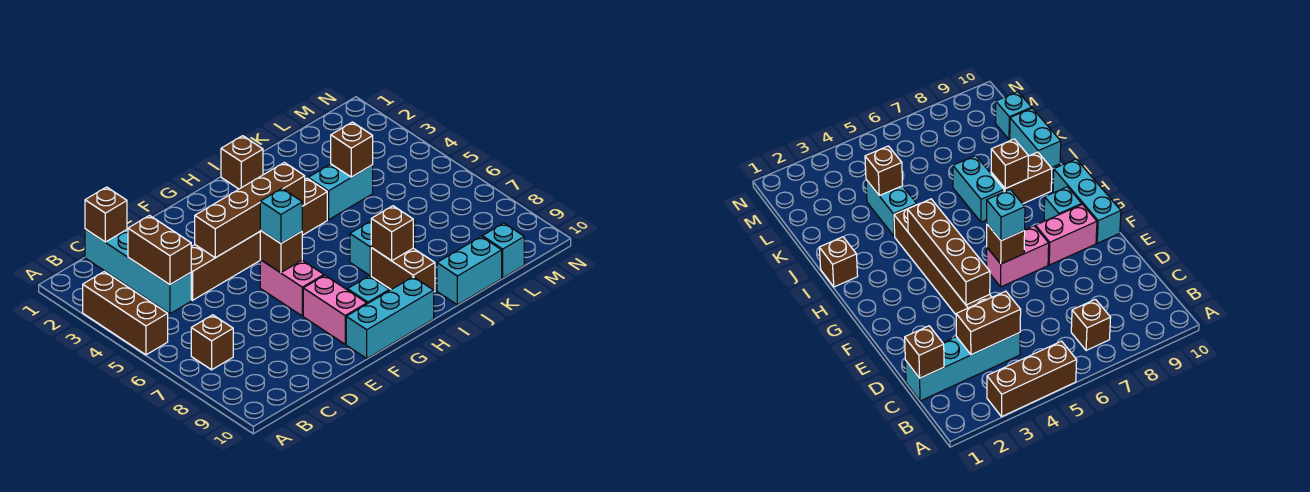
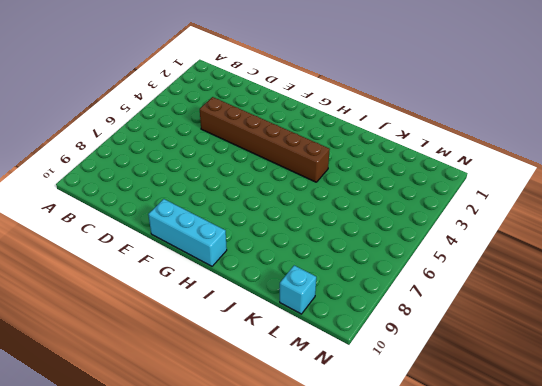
none -> brown 1x3 brick [83,272,168,355]
none -> brown 1x1 brick [191,315,233,370]
none -> cyan 1x4 brick [85,229,191,314]

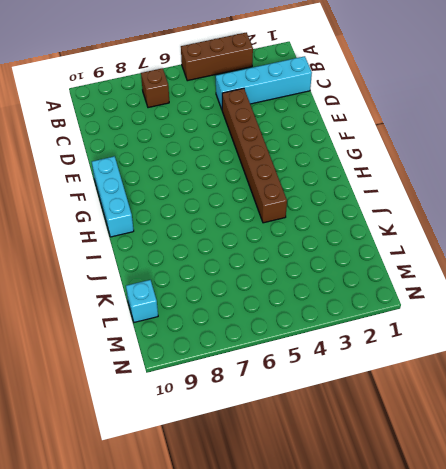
none -> pink 1x2 brick [260,260,324,316]
none -> pink 1x2 brick [303,275,367,344]
none -> cyan 1x1 brick [347,276,390,304]

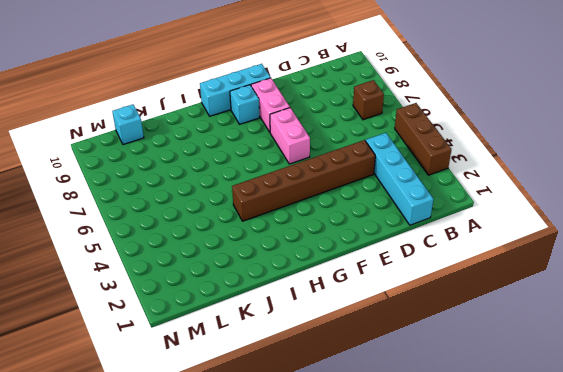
none -> brown 1x1 brick [221,136,263,189]
none -> cyan 1x2 brick [350,220,415,276]
none -> brown 1x2 brick [371,248,435,292]

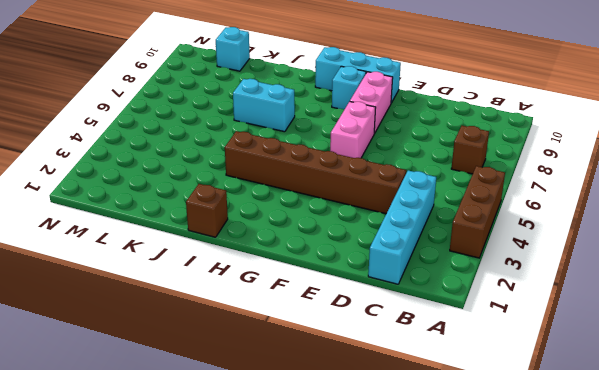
none -> brown 1x2 brick [371,248,435,292]
none -> cyan 1x2 brick [308,164,373,220]
none -> cyan 1x2 brick [437,237,502,305]

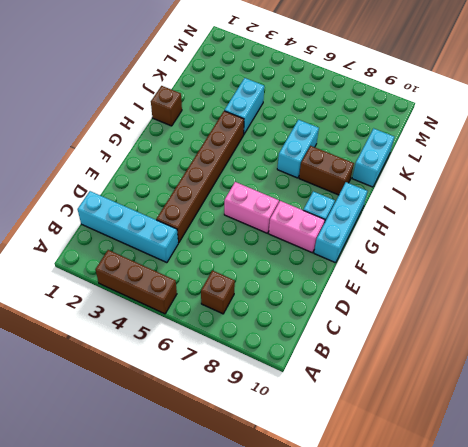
none -> cyan 1x1 brick [482,223,524,278]
none -> brown 1x1 brick [85,187,127,242]
none -> brown 1x2 brick [128,216,191,285]

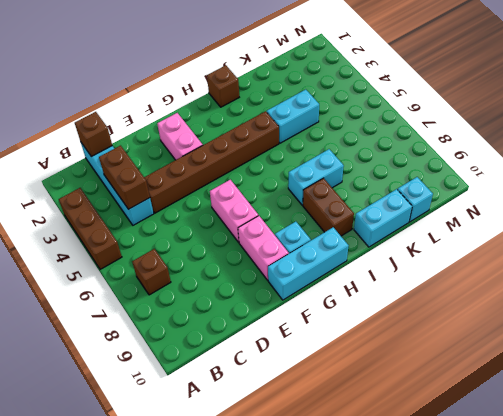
pink 1x2 brick [157,113,203,160] -> none
none -> brown 1x4 brick [195,162,305,258]
none -> brown 1x1 brick [260,231,302,273]
none -> brown 1x1 brick [371,206,413,261]

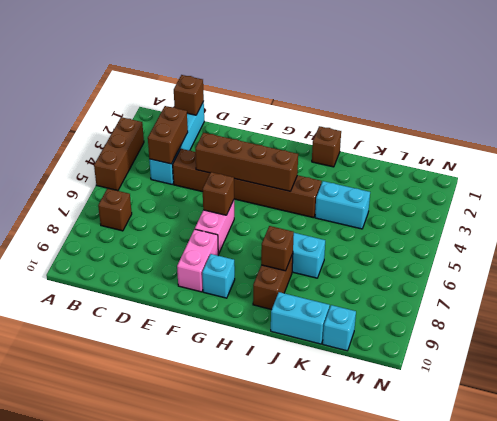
none -> cyan 1x3 brick [346,277,434,358]
none -> brown 1x1 brick [331,122,373,177]
none -> cyan 1x1 brick [260,189,302,243]

